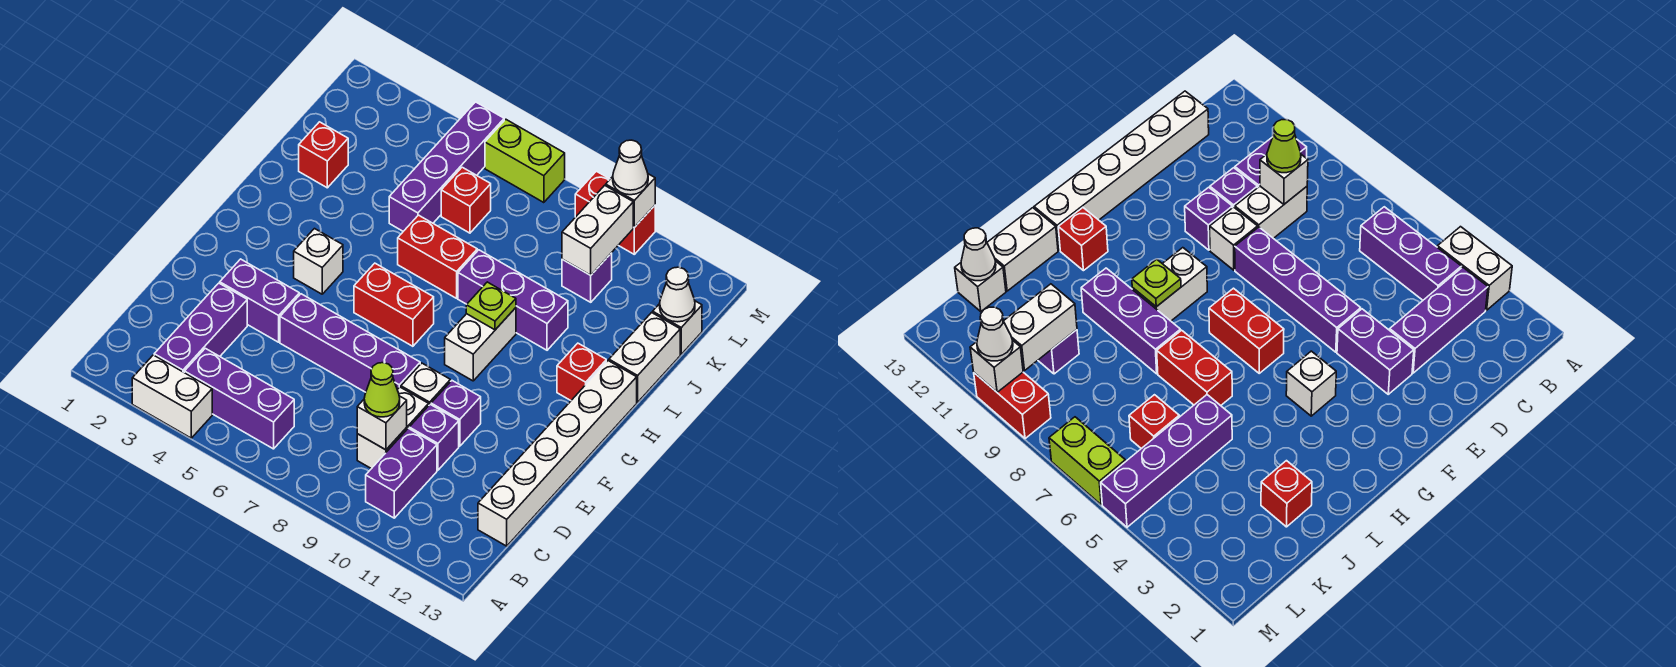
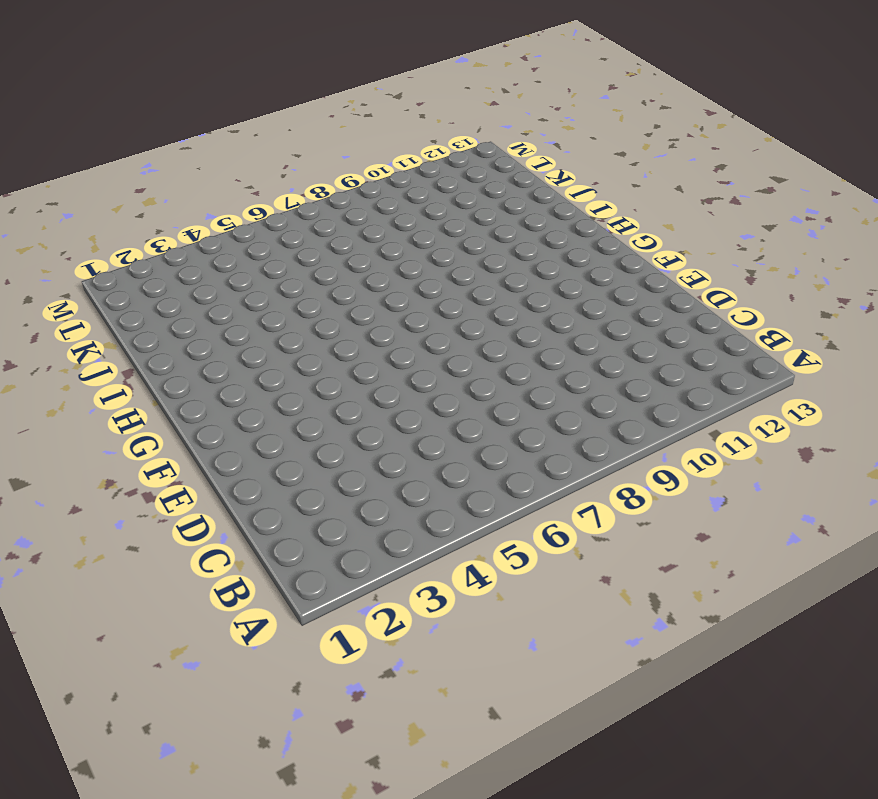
none -> white 1x2 brick [132,355,212,438]
none -> purple 1x3 brick [154,283,247,372]
none -> purple 1x3 brick [184,348,294,449]
none -> purple 1x2 brick [366,428,437,518]

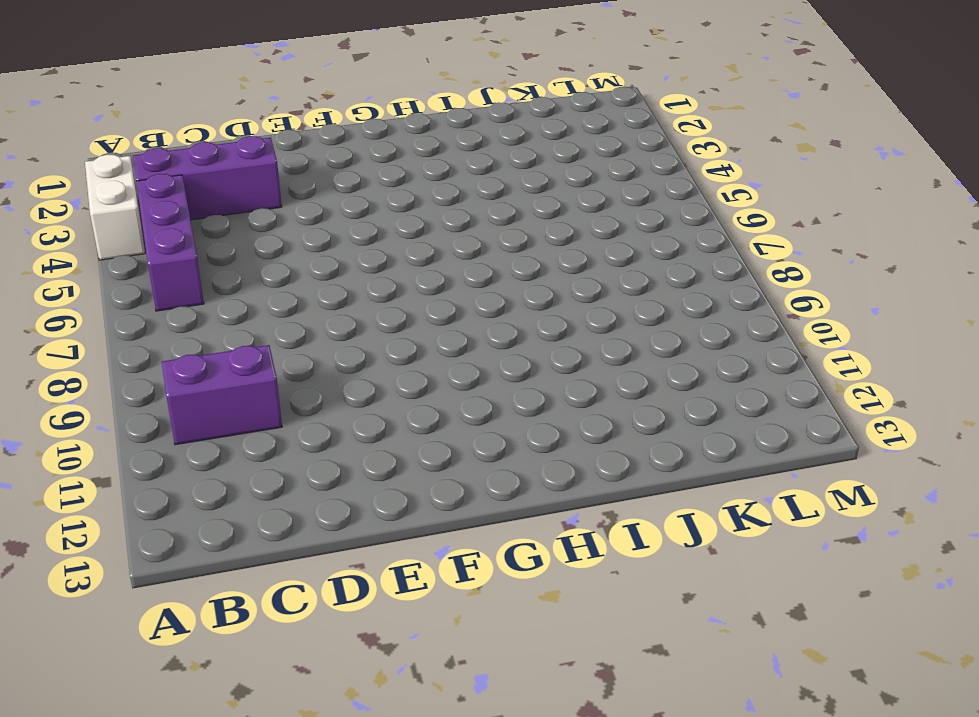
none -> white 1x2 brick [357,387,429,469]
none -> white 1x6 brick [478,361,637,546]
none -> purple 1x1 brick [409,404,459,470]
none -> purple 1x2 brick [220,259,299,342]

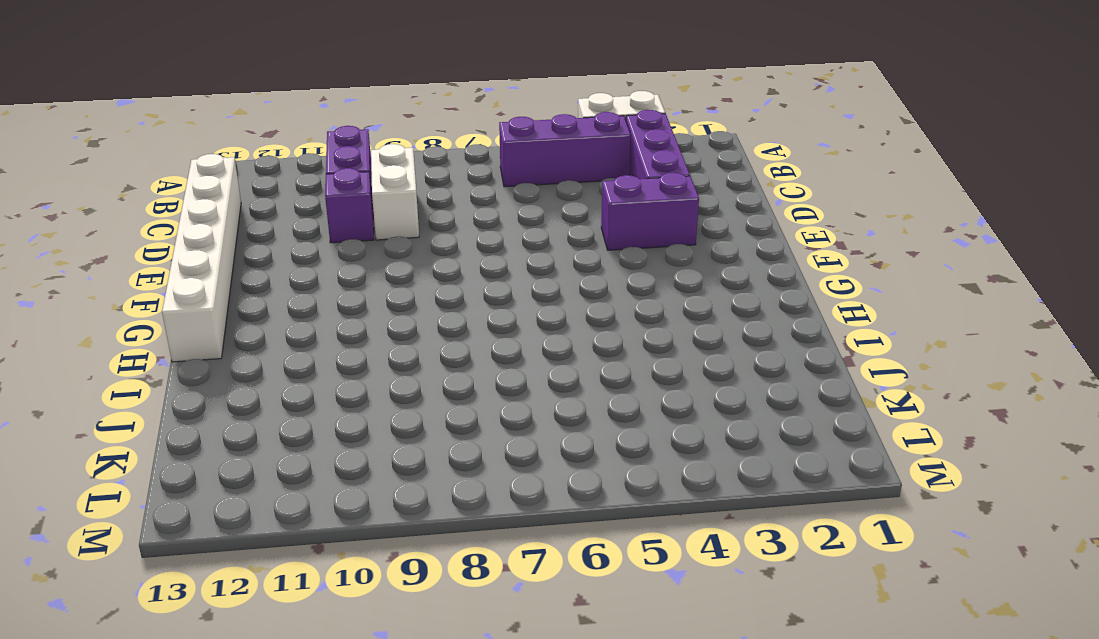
none -> purple 1x4 brick [280,294,420,392]
none -> white 1x1 brick [401,363,450,405]
none -> purple 1x1 brick [431,381,481,446]
none -> white 1x1 brick [294,229,343,294]

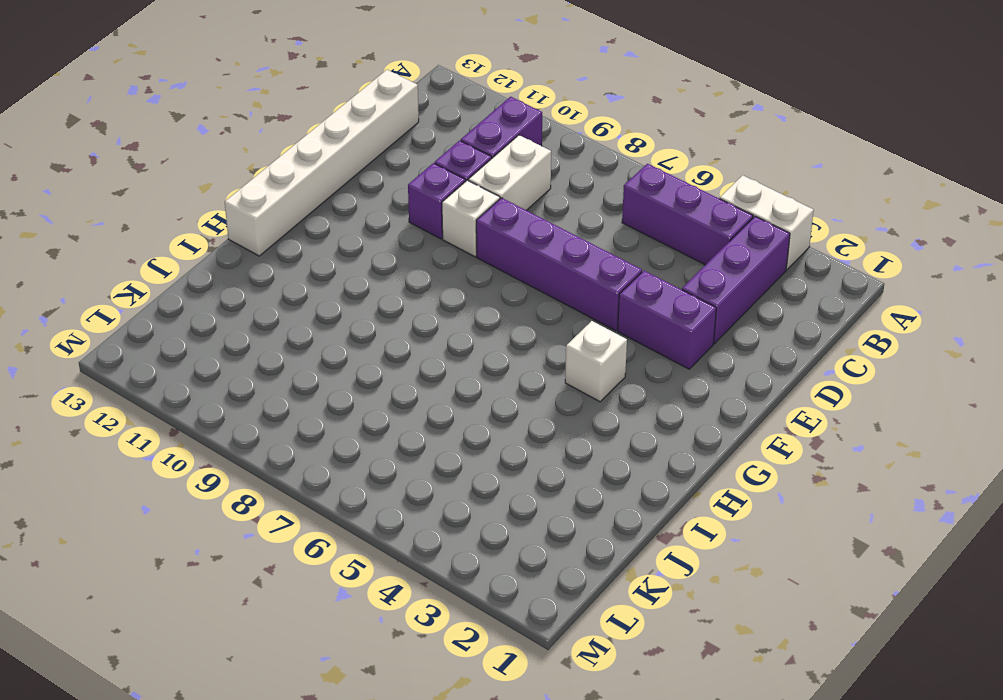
none -> red 1x2 brick [354,263,434,346]
none -> white 1x2 brick [445,308,516,381]
none -> red 1x1 brick [557,343,606,400]
none -> red 1x2 brick [398,215,477,298]

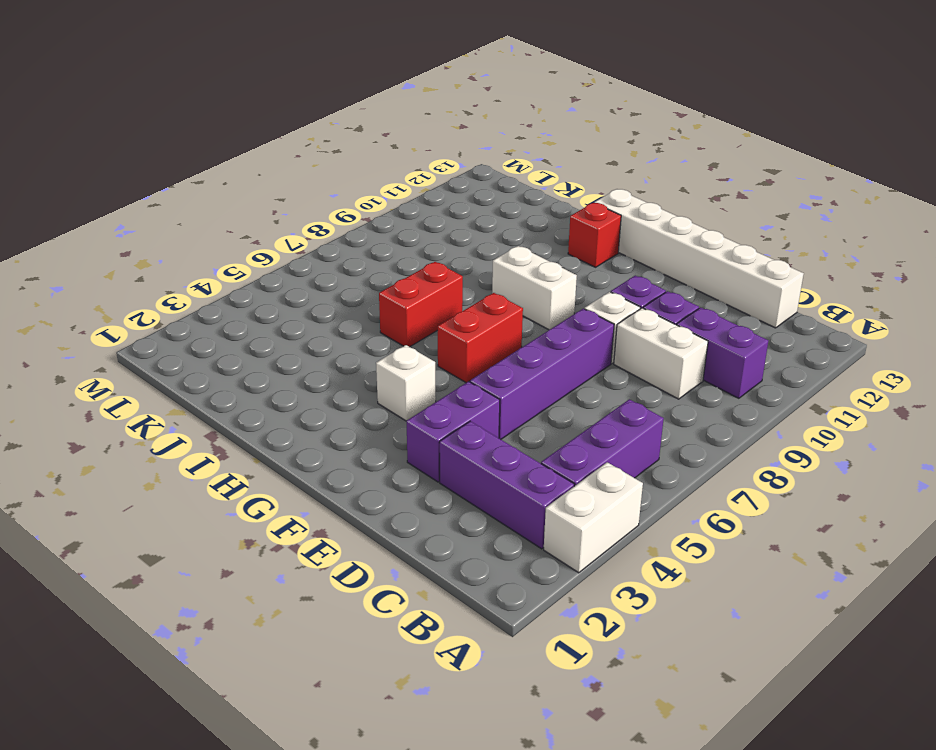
none -> purple 1x3 brick [458,250,568,350]
none -> white 1x2 brick [609,313,680,402]
none -> red 1x1 brick [299,122,348,188]
none -> purple 1x4 brick [389,102,504,231]

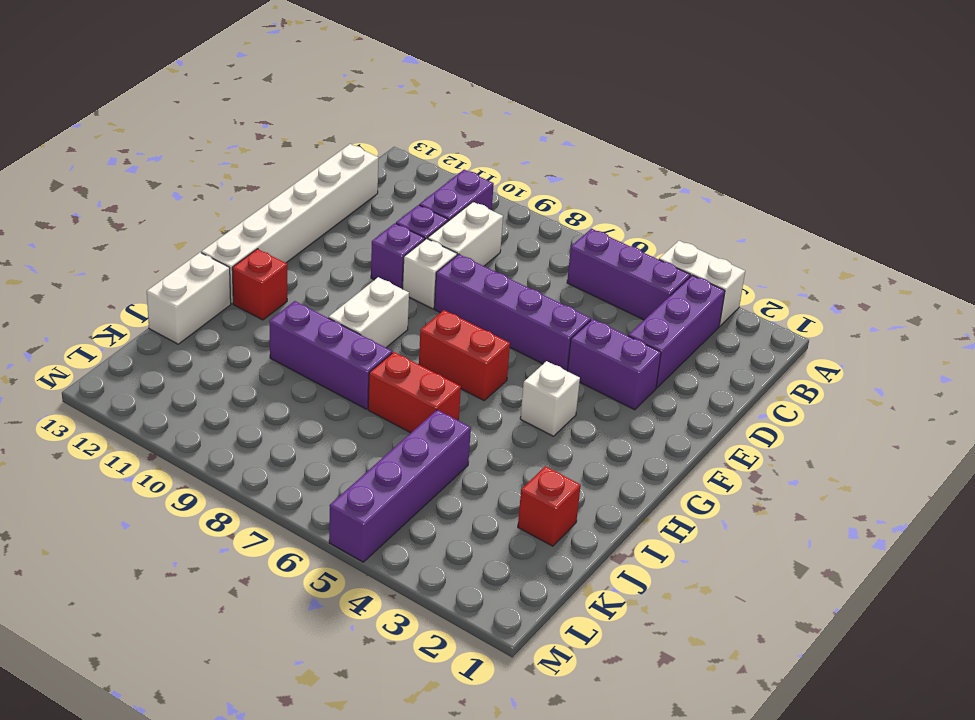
none -> red 1x1 brick [441,167,491,233]
none -> purple 1x1 brick [562,253,612,302]
none -> white 1x1 brick [653,301,702,354]
none -> lime 1x2 brick [485,119,565,203]

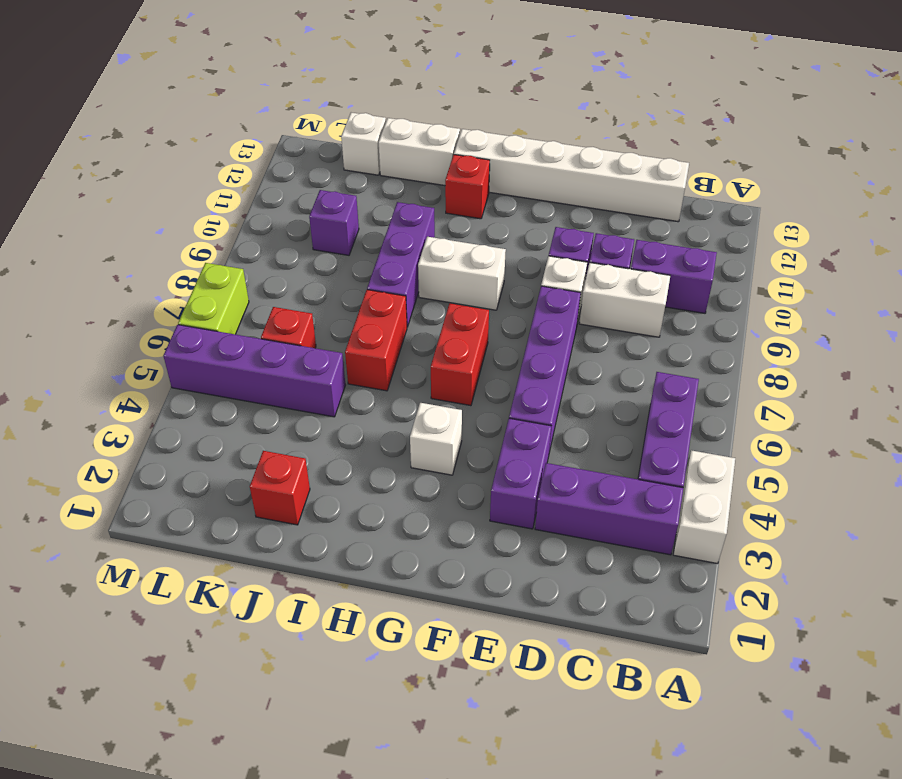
none -> red 1x2 brick [575,171,655,254]
none -> white 1x1 brick [357,396,407,450]
none -> lime 1x1 plate [466,282,516,330]
none -> white 1x2 brick [562,185,633,275]

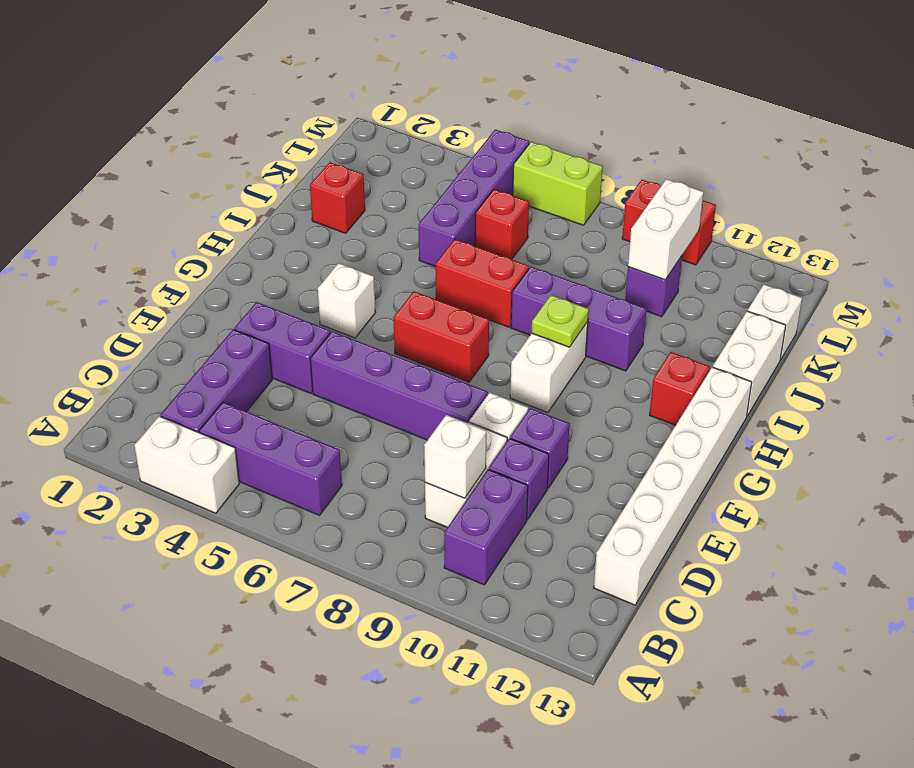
none -> white 1x1 cone [660,267,695,322]
none -> white 1x1 brick [606,174,655,227]
none -> lime 1x1 cone [364,363,400,417]
none -> white 1x1 cone [613,140,648,195]

